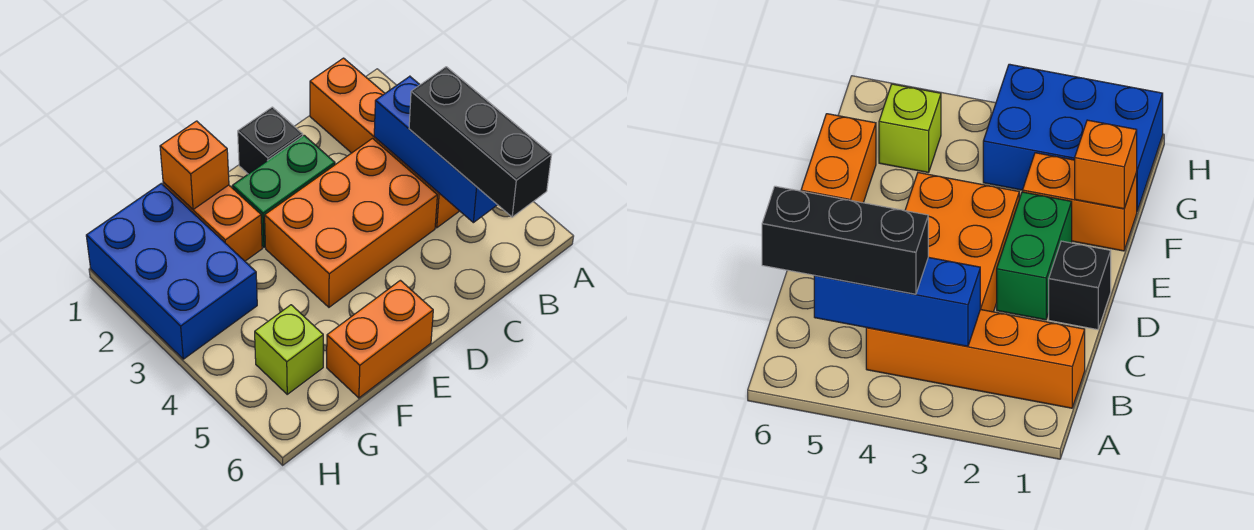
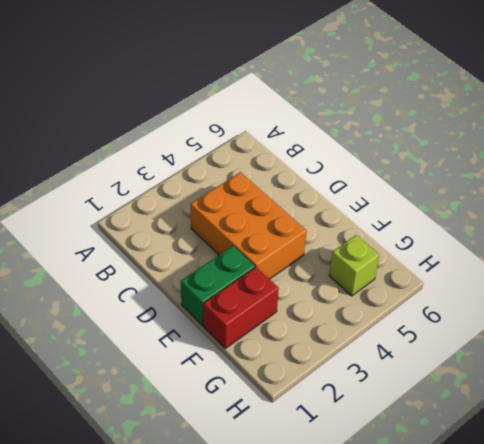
green 1x2 brick [181,246,255,326] -> green 1x2 brick turned to [232,135,335,247]
red 1x2 brick [203,267,279,348] -> orange 1x2 brick [163,182,262,261]
none -> orange 1x4 brick [310,58,459,228]
none -> black 1x1 brick [238,107,303,174]

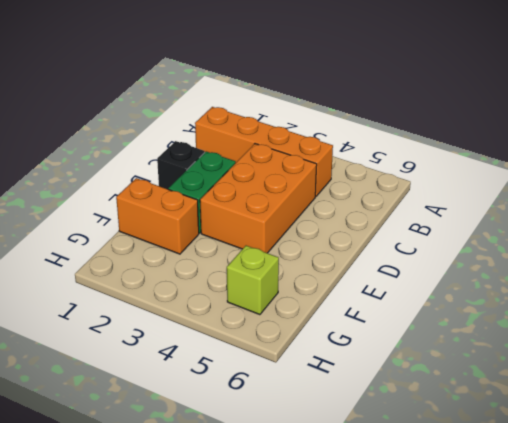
none -> orange 1x2 brick [327,280,433,398]
none -> blue 2x3 brick [86,184,257,359]

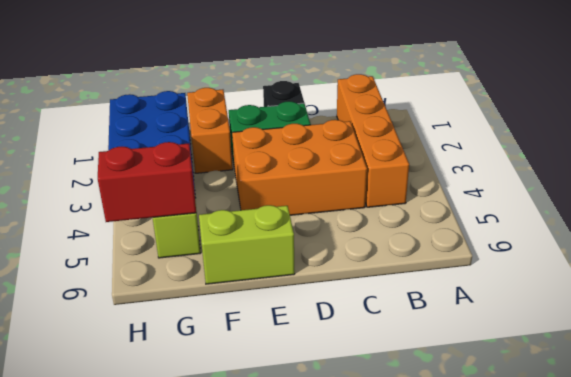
lime 1x2 brick [199,205,295,284] -> orange 1x2 brick [327,280,433,398]
red 1x2 brick [98,142,196,222] -> none
none -> blue 1x3 brick [374,76,497,223]
none -> orange 1x1 brick [160,121,229,210]

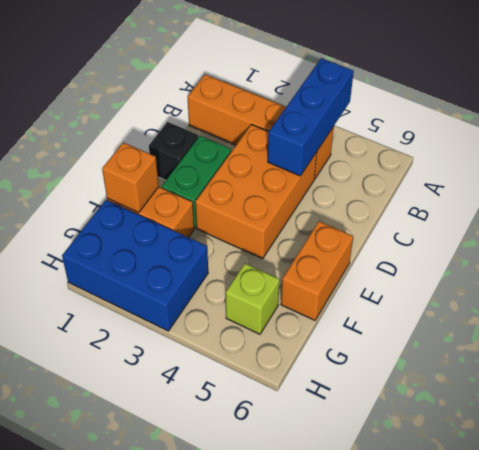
blue 1x3 brick [268,58,354,176] -> blue 1x3 brick turned to [374,76,497,223]
none -> black 1x3 brick [409,67,551,217]

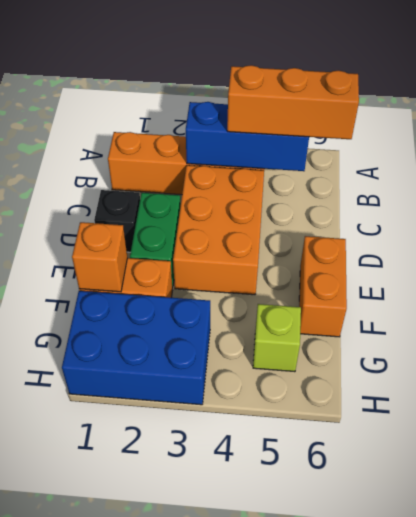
orange 1x3 brick [227,65,359,139] -> black 1x3 brick [409,67,551,217]

